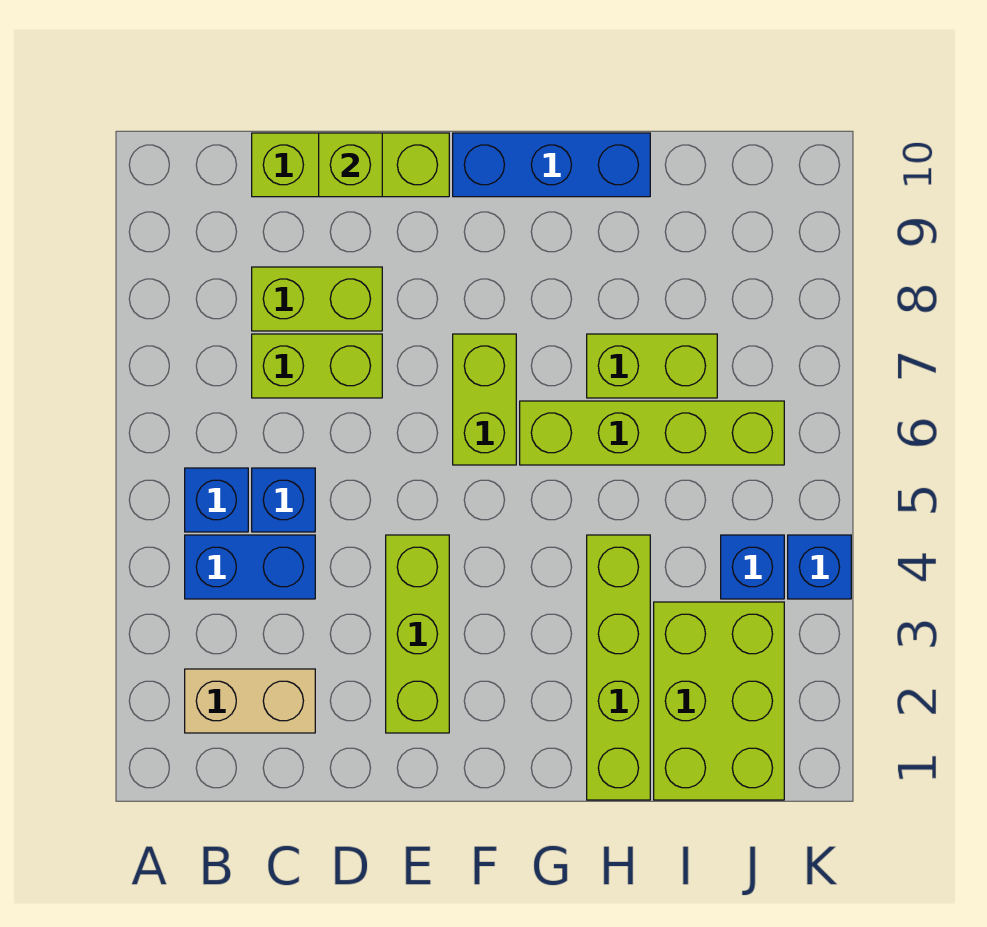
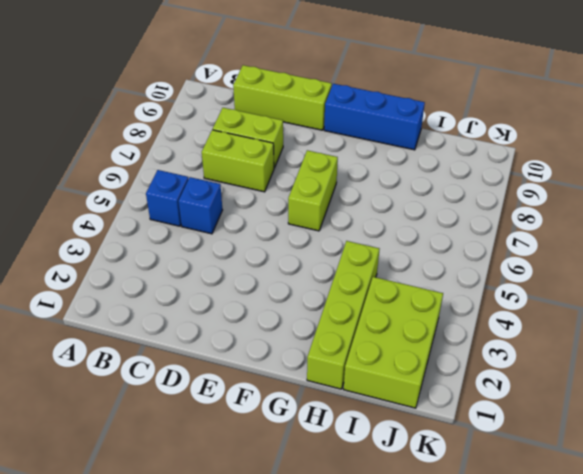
none -> tan 1x2 brick [185,669,315,733]
none -> blue 1x2 brick [185,535,315,599]
none -> lime 1x3 brick [386,535,449,733]

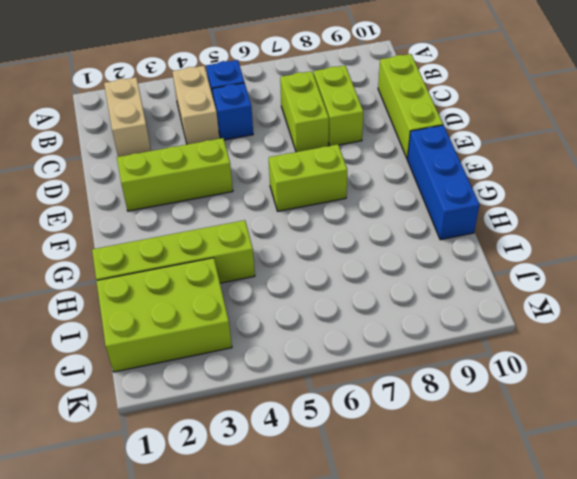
tan 1x2 brick [172,66,219,144] -> blue 1x2 brick [185,535,315,599]
none -> lime 1x4 brick [520,401,784,465]
none -> lime 1x2 brick [587,334,717,398]
none -> blue 1x1 brick [721,535,784,599]

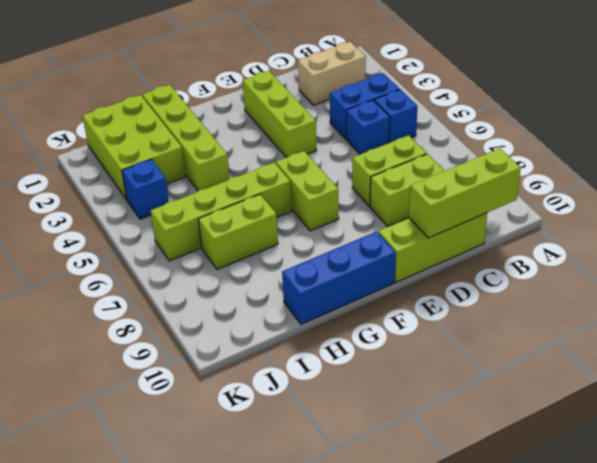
lime 1x3 brick [409,149,521,238] -> lime 1x1 brick [319,133,382,197]
none -> blue 1x1 brick [788,535,851,599]

